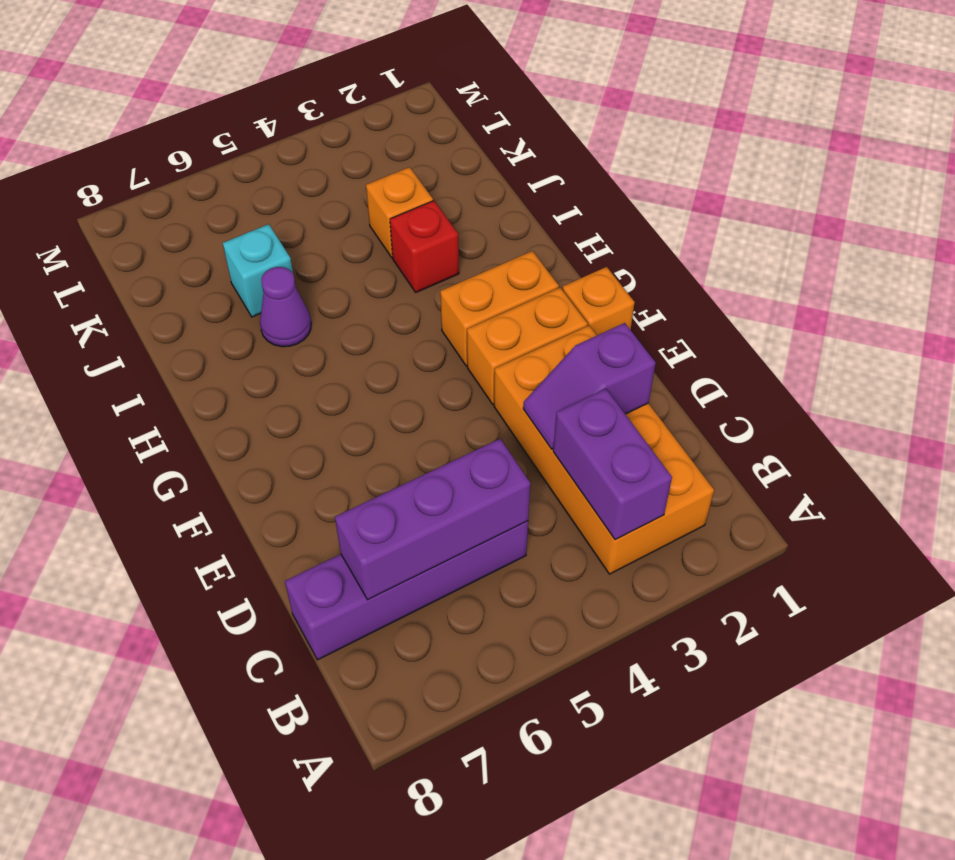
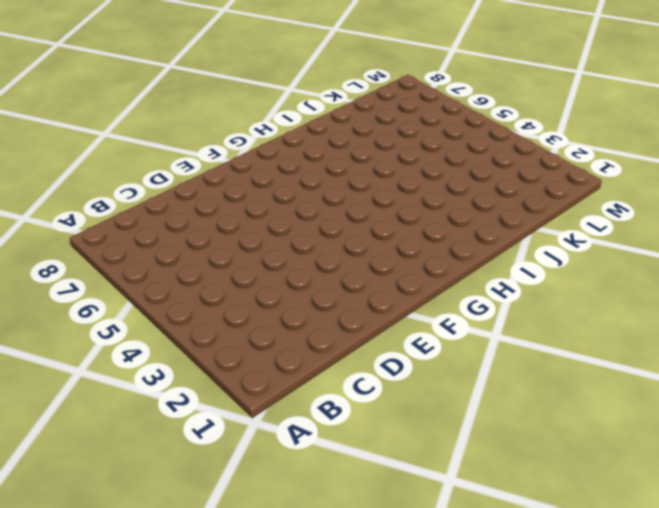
none -> orange 2x4 brick [494,326,714,574]
none -> purple 1x4 brick [285,521,528,660]
none -> orange 1x1 brick [562,267,635,335]

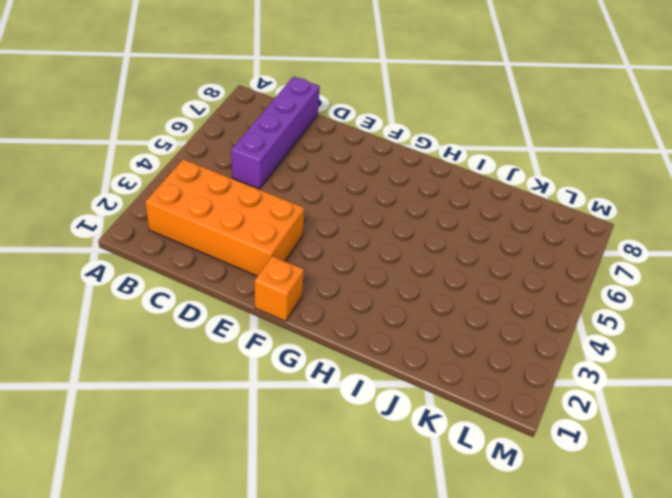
none -> orange 1x2 brick [467,288,588,404]
none -> orange 1x2 brick [440,251,559,366]
none -> red 1x1 brick [390,201,459,292]

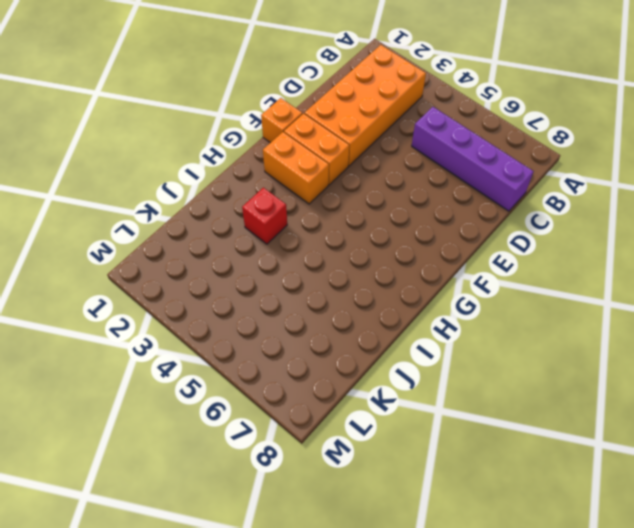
none -> purple 1x1 cone [260,267,311,347]
none -> orange 1x1 brick [366,167,433,258]
none -> cyan 1x1 brick [223,224,293,317]

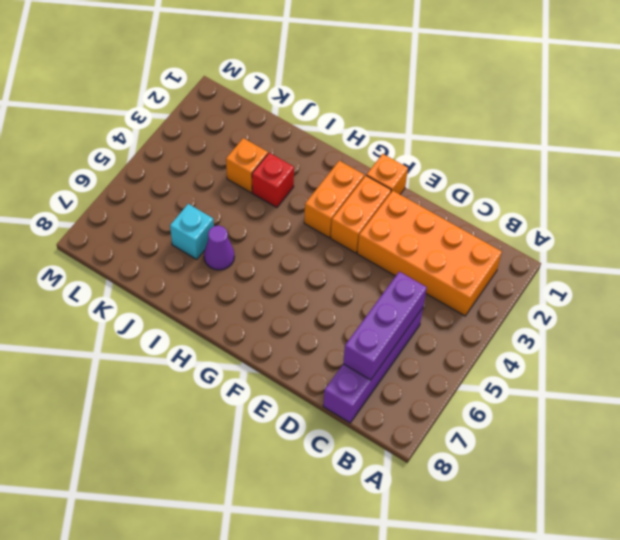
none -> purple 1x2 brick [553,389,672,540]
none -> purple 1x2 slope [523,323,656,449]

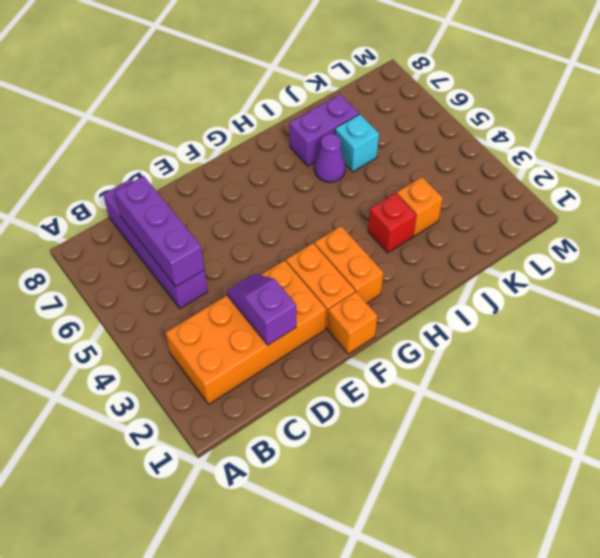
purple 1x2 brick [289,94,359,166] -> purple 1x2 brick moved to [553,389,672,540]

